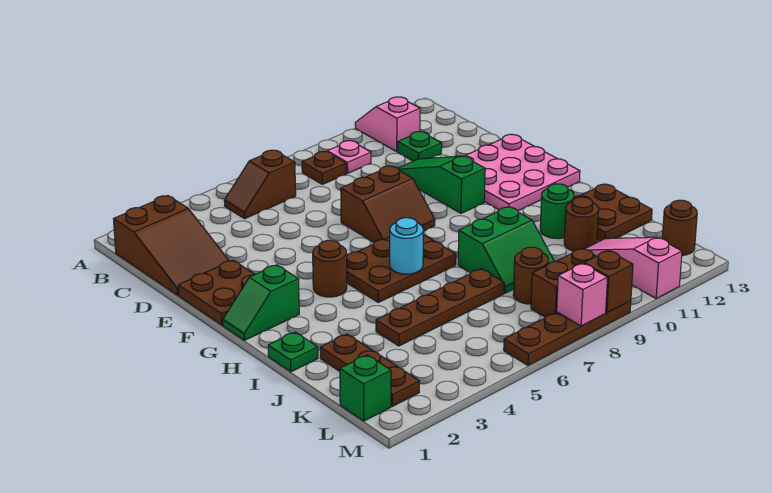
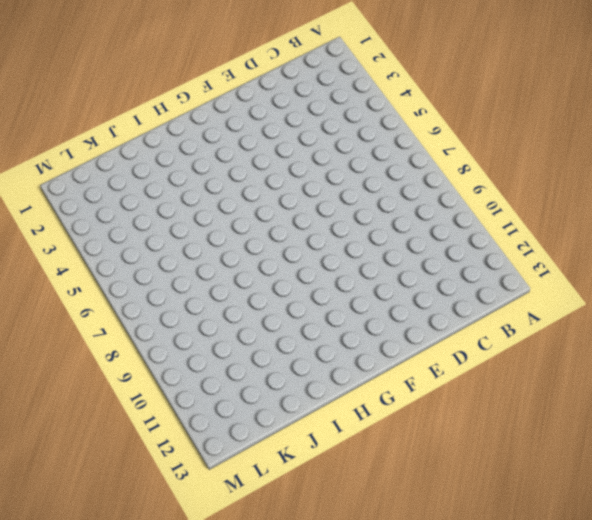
none -> pink 1x2 slope [355,97,420,152]
none -> brown 2x3 slope [114,196,229,295]
none -> brown 1x2 slope [224,150,296,219]

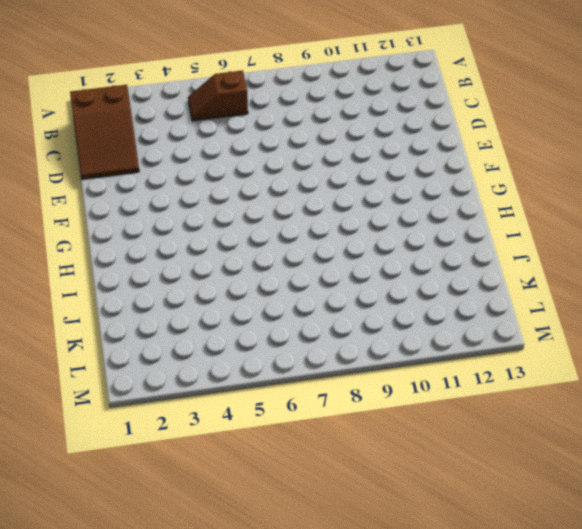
none -> pink 1x2 slope [355,97,420,152]
none -> brown 1x1 plate [302,151,346,184]
none -> pink 1x1 plate [327,141,371,173]

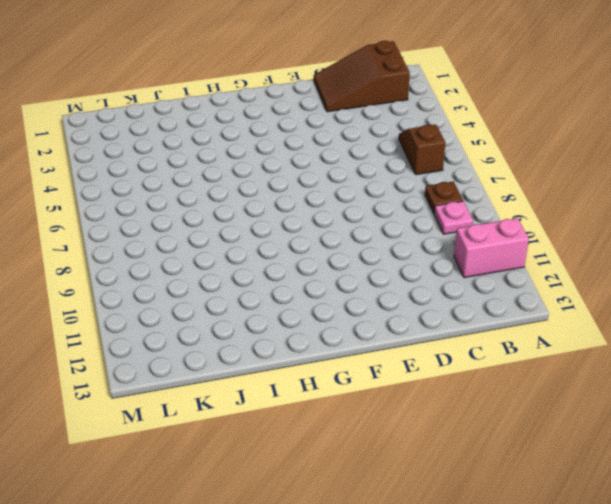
pink 1x2 brick [454,218,529,278] -> pink 1x2 slope [355,97,420,152]
none -> green 1x1 plate [398,132,442,161]
none -> green 1x3 slope [398,156,485,213]
none -> brown 2x2 plate [178,260,255,325]

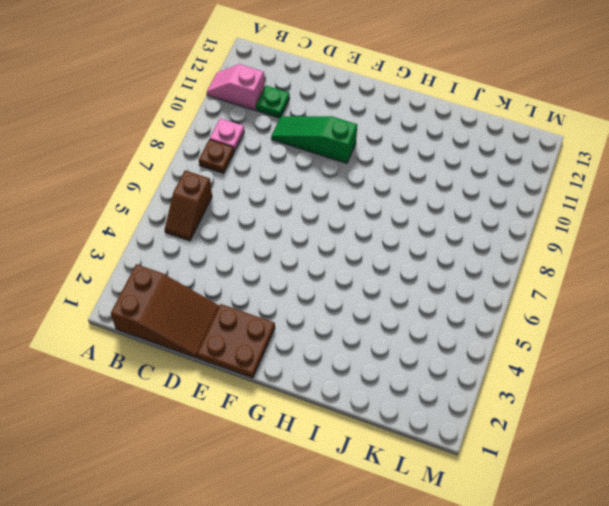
none -> brown 2x2 slope [341,166,435,242]
none -> pink 3x3 plate [464,134,580,211]
none -> green 1x2 slope [223,265,299,340]

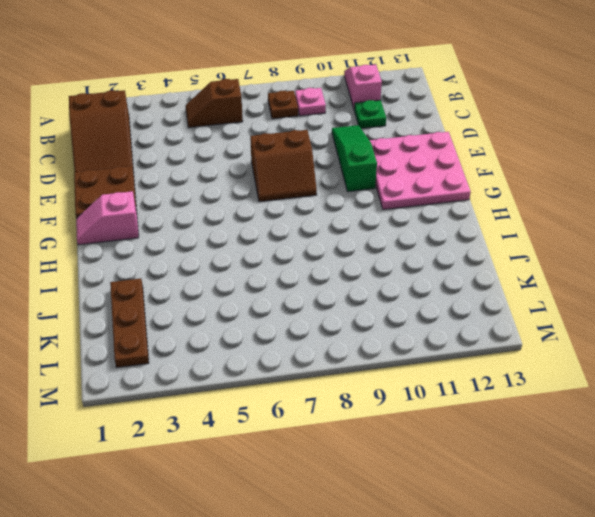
pink 1x2 slope [76,191,139,245] -> green 1x2 slope [223,265,299,340]
none -> brown 1x1 round brick [313,240,347,297]
none -> brown 2x3 plate [347,235,456,302]
none -> green 1x1 plate [268,332,318,372]

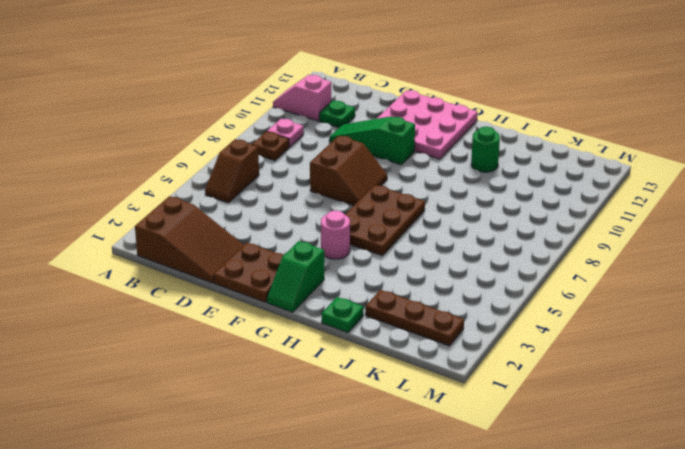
pink 1x1 round brick [321,211,350,259] -> brown 1x1 round brick [313,240,347,297]
none -> green 2x2 slope [458,207,554,293]
none -> brown 2x2 plate [574,184,652,241]
none -> brown 1x4 plate [376,269,504,346]

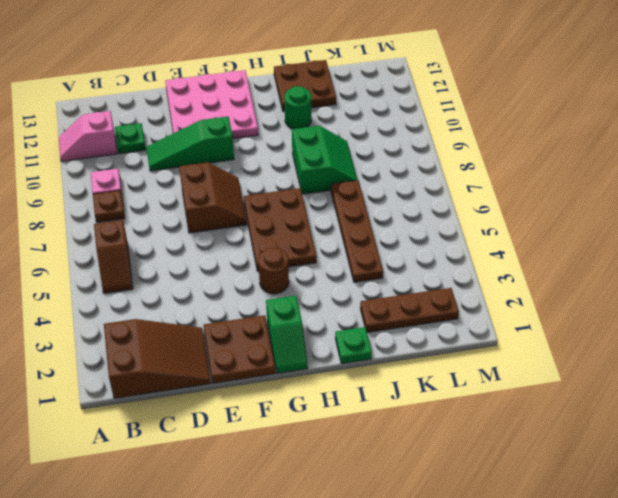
none -> brown 1x1 round brick [564,197,599,251]
none -> brown 1x1 round brick [513,247,548,304]
none -> pink 1x3 slope [585,237,682,298]

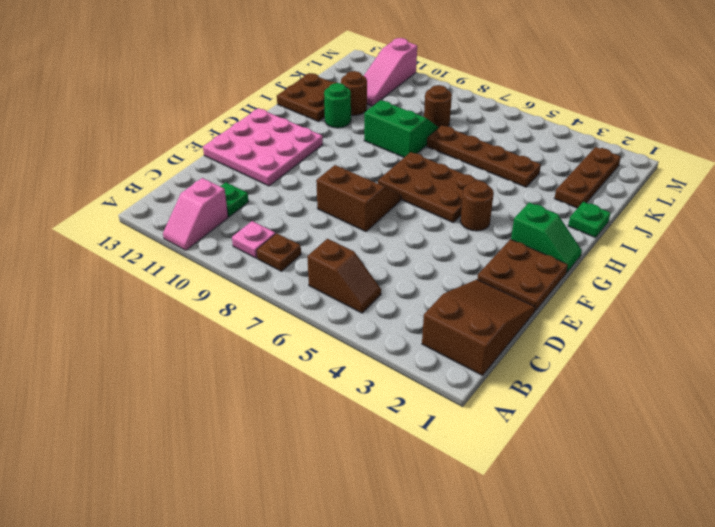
none -> green 1x3 slope [398,156,485,213]
none -> green 1x1 brick [340,355,391,421]
none -> brown 1x2 brick [531,248,596,317]

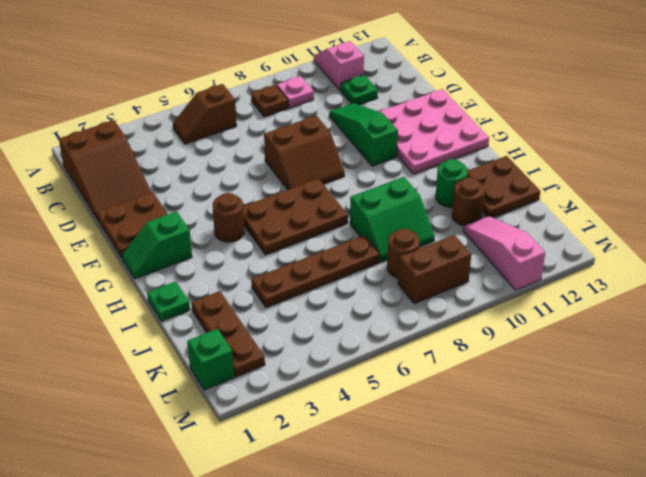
none -> brown 1x1 round brick [662,200,697,255]
none -> brown 1x4 plate [504,301,631,365]
none -> cyan 1x1 round brick [390,218,423,274]

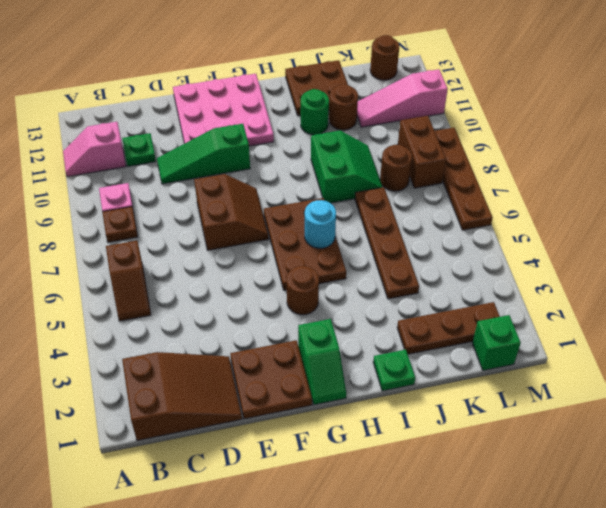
none -> pink 1x1 brick [557,263,608,326]
none -> brown 1x1 brick [584,251,633,313]

